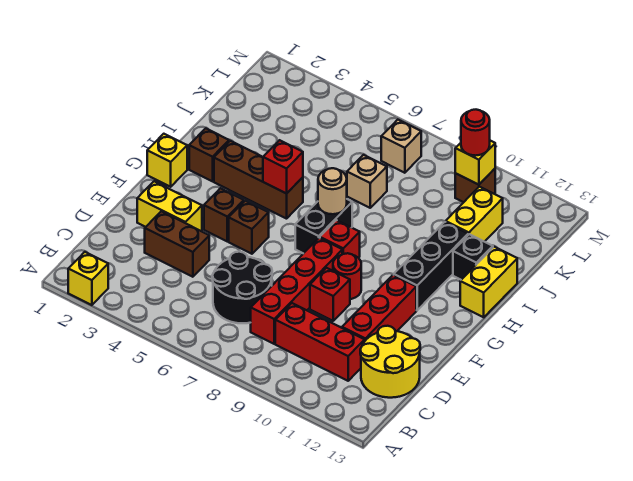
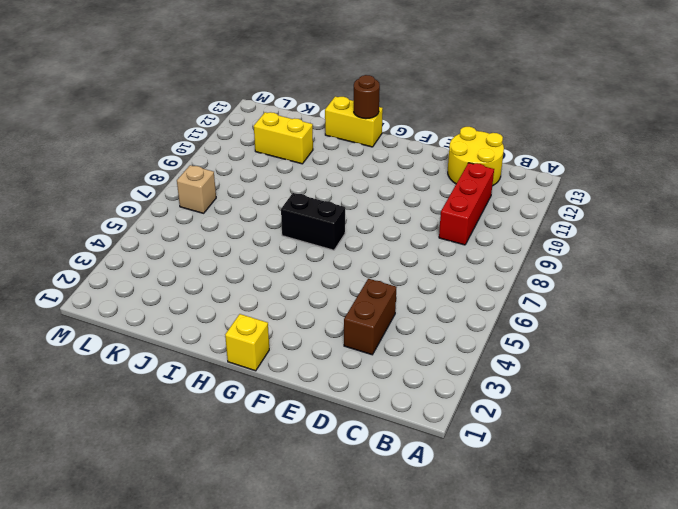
brown 1x1 round brick [354,75,380,119] -> none
none -> yellow 1x1 brick [68,252,108,305]
none -> black 2x2 round brick [212,252,272,323]
none -> red 1x4 brick [251,238,342,344]

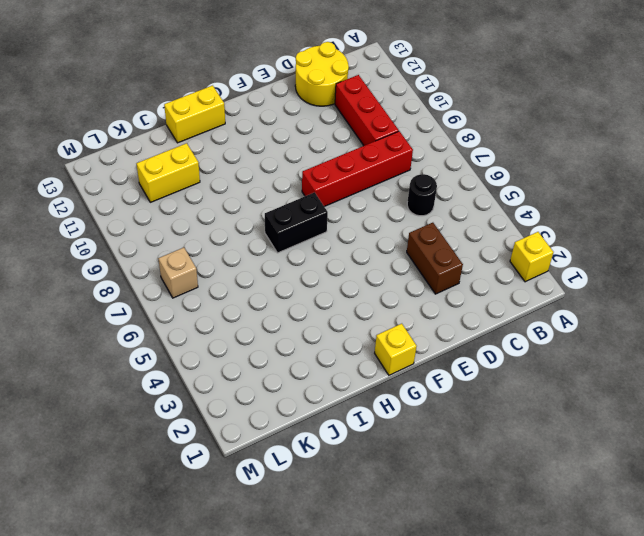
black 1x1 round brick [407,174,437,216] -> black 2x2 round brick [212,252,272,323]
none -> red 1x3 brick [342,275,416,340]
none -> yellow 1x2 brick [137,181,202,231]
none -> red 1x1 brick [310,268,350,321]

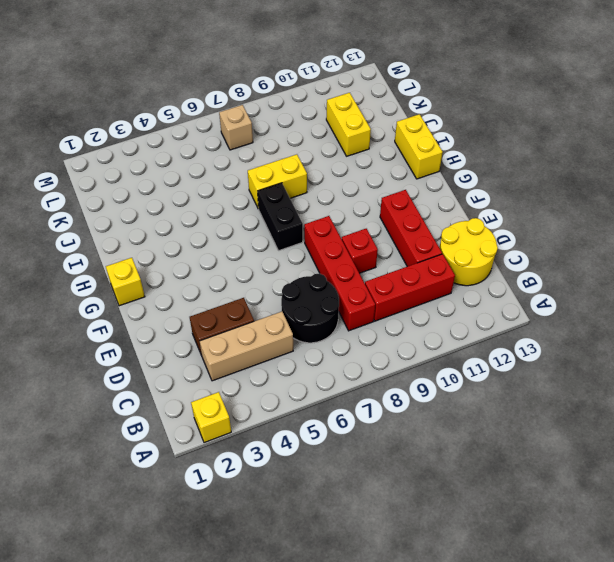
tan 1x3 brick [199,312,293,381] -> none
yellow 1x2 brick [248,154,307,209] -> yellow 1x2 brick moved to [137,181,202,231]
none -> brown 1x1 brick [204,188,244,241]
none -> brown 1x1 brick [229,201,269,254]
none -> red 1x1 round brick [333,253,361,299]

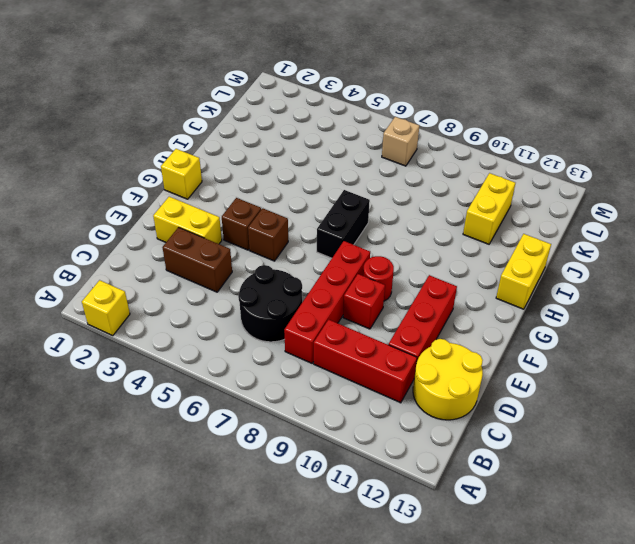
none -> red 1x1 brick [320,220,360,258]
none -> black 1x3 brick [394,222,468,310]
none -> brown 1x1 brick [189,128,229,181]

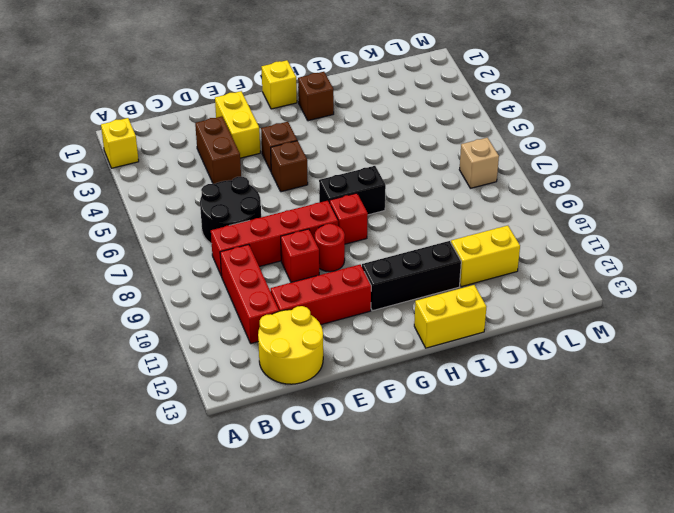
none -> brown 1x3 brick [214,141,303,219]
none -> black 1x1 brick [453,234,493,280]
none -> tan 1x1 brick [347,155,387,208]

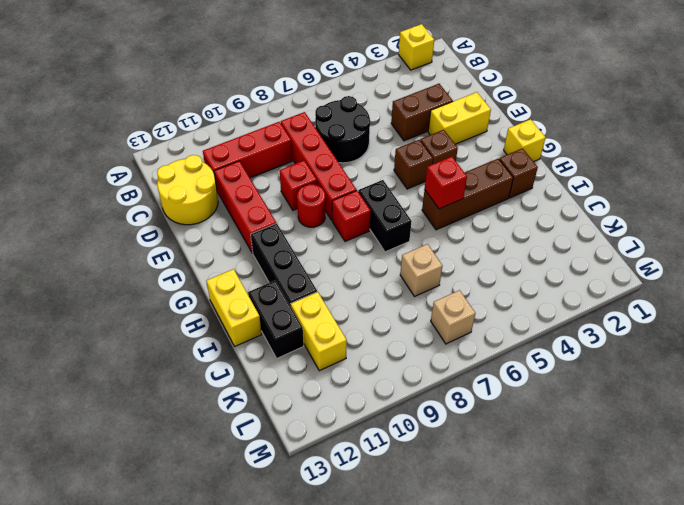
black 1x2 brick [248,281,304,358] -> black 1x1 brick [453,234,493,280]
none -> brown 1x1 brick [455,169,495,202]
none -> tan 1x1 round brick [318,168,347,214]
none -> yellow 1x1 brick [455,141,495,185]

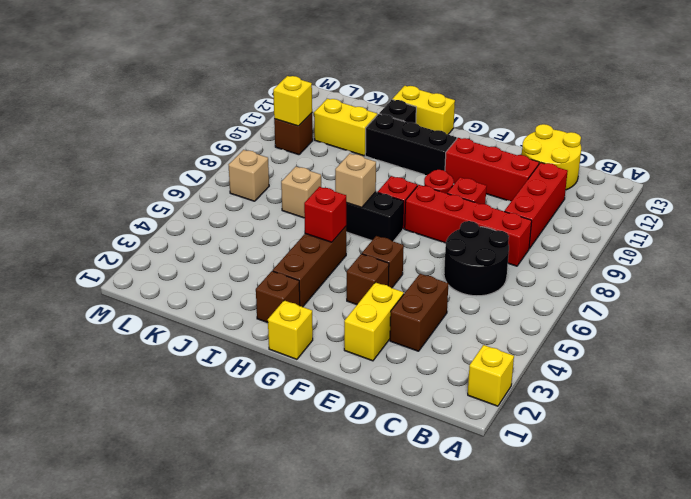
tan 1x1 brick [335,154,376,208] -> tan 1x1 round brick [318,168,347,214]
none -> red 1x1 round brick [461,110,490,156]

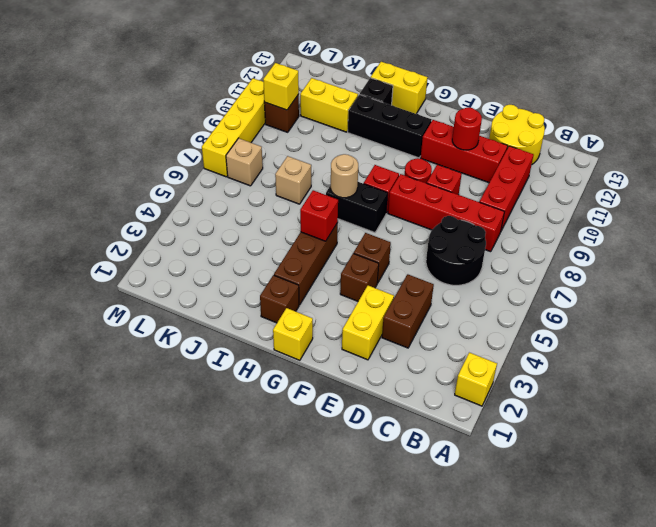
red 1x1 round brick [452,107,482,150] -> red 1x1 round brick moved to [461,110,490,156]
yellow 1x4 brick [202,78,265,177] -> none

